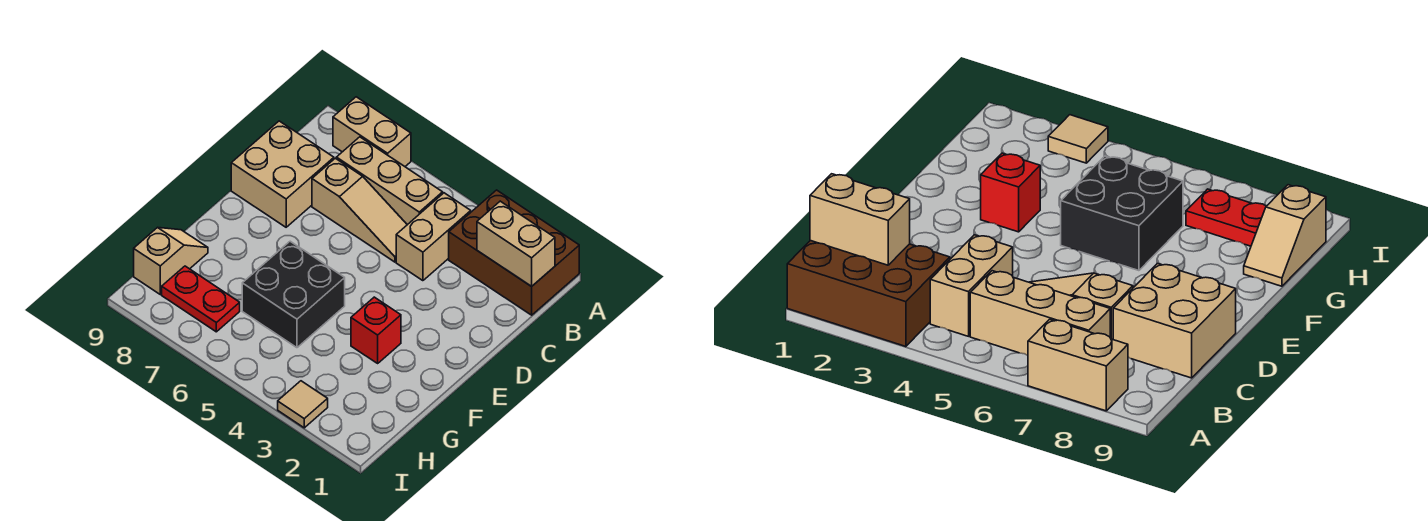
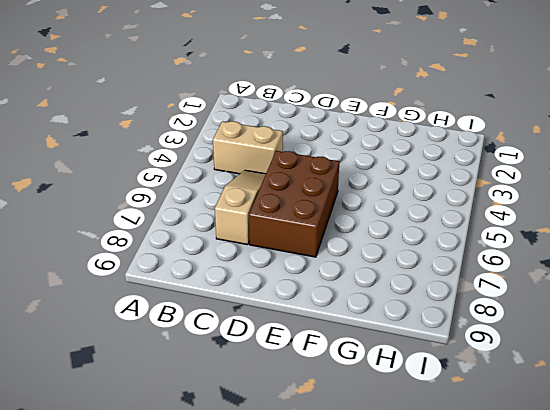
brown 2x3 brick [249,151,339,257] -> brown 2x3 brick moved to [449,190,579,315]
none -> tan 1x2 brick [333,97,411,166]
none -> tan 1x3 brick [336,137,443,225]
none -> tan 2x2 brick [231,121,334,227]

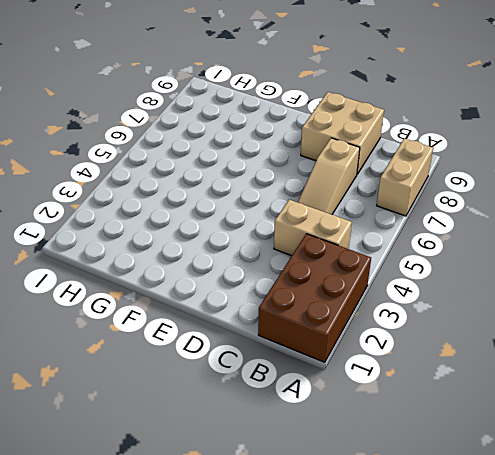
none -> tan 1x3 brick [336,137,443,225]
none -> red 1x1 brick [351,297,401,363]
none -> black 2x2 brick [242,241,345,348]

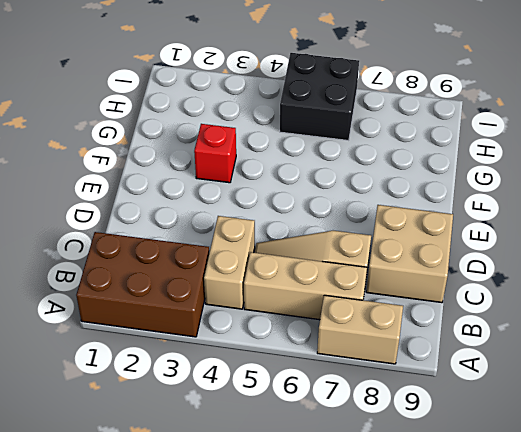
black 2x2 brick [280,53,359,141] -> black 2x2 brick moved to [242,241,345,348]
none -> tan 1x2 slope [134,227,208,294]
none -> red 1x2 plate [162,266,240,332]
none -> tan 1x1 tile [278,381,328,428]

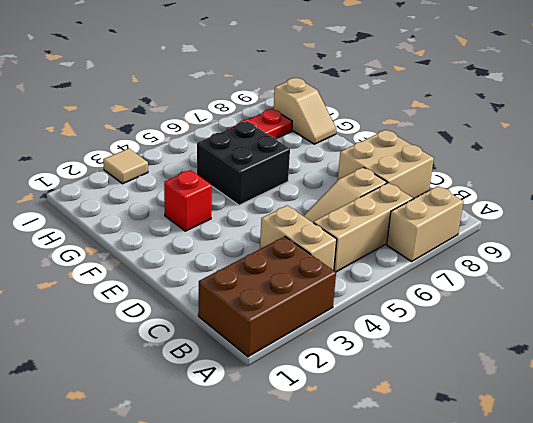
none -> tan 1x2 brick [477,201,555,286]

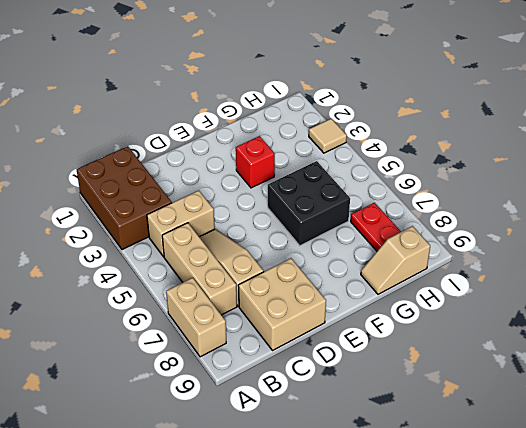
none -> tan 1x2 brick [477,201,555,286]

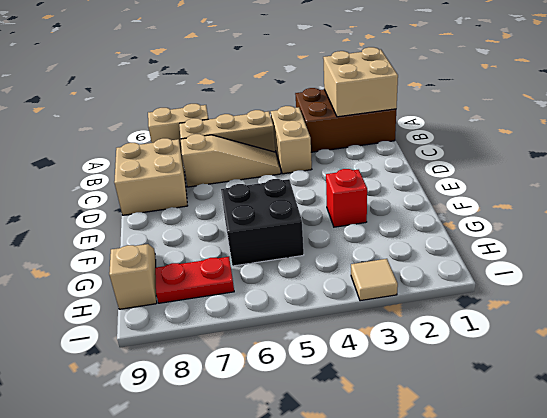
tan 2x2 brick [323,47,398,117] -> tan 1x2 brick [477,201,555,286]

